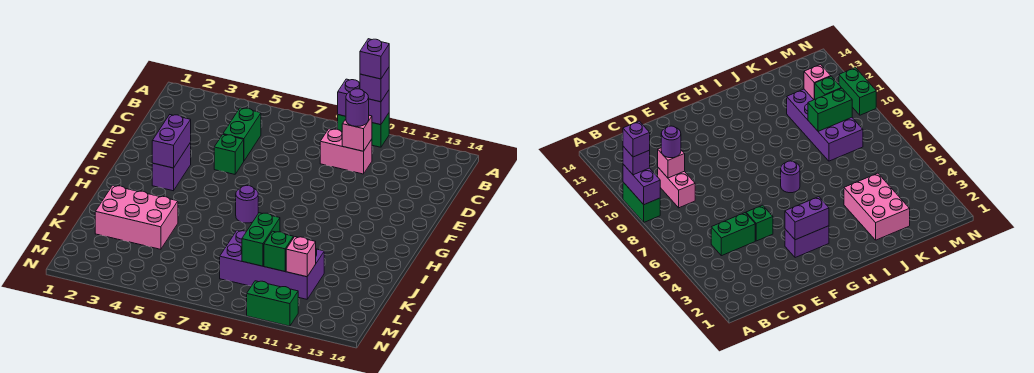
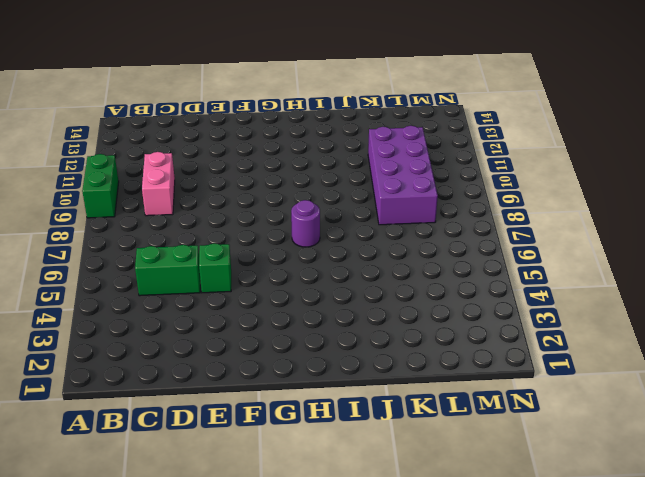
none -> purple 1x2 brick [152,143,191,191]
none -> pink 2x3 brick [95,185,178,249]
none -> green 1x2 brick [247,281,298,326]

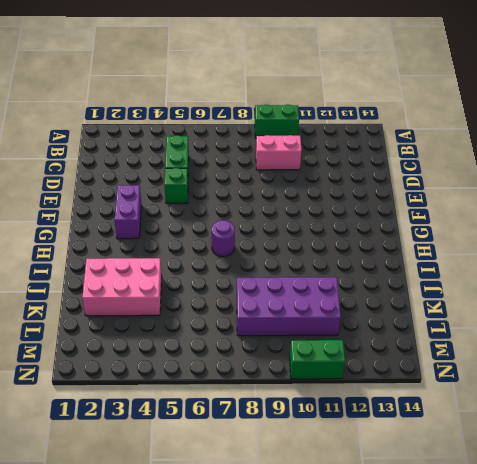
none -> purple 1x2 brick [338,79,389,125]
none -> pink 1x1 brick [342,115,372,151]
none -> purple 1x2 brick [152,115,191,168]

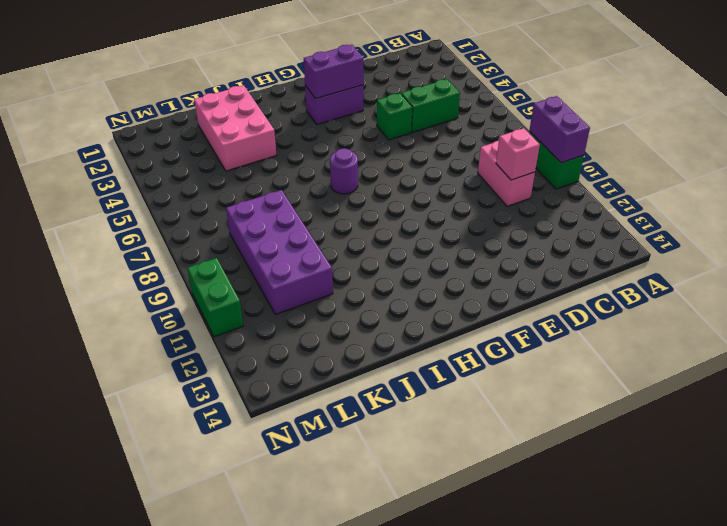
none -> green 1x2 brick [242,213,280,266]
none -> green 1x1 brick [264,231,293,271]
none -> pink 1x1 brick [286,237,316,277]

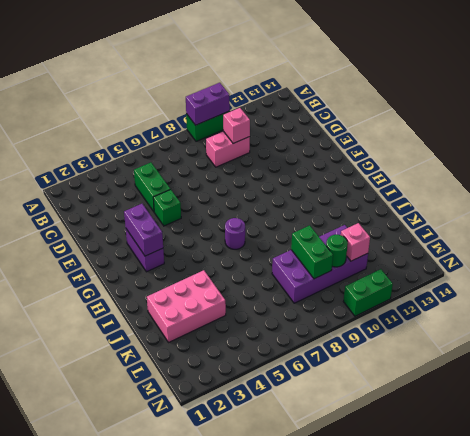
green 1x1 round brick [326,235,348,267] -> green 1x1 brick [264,231,293,271]
none -> purple 1x1 brick [360,68,389,102]
none -> purple 1x1 round brick [346,89,369,126]
none -> purple 1x1 brick [360,39,389,79]

